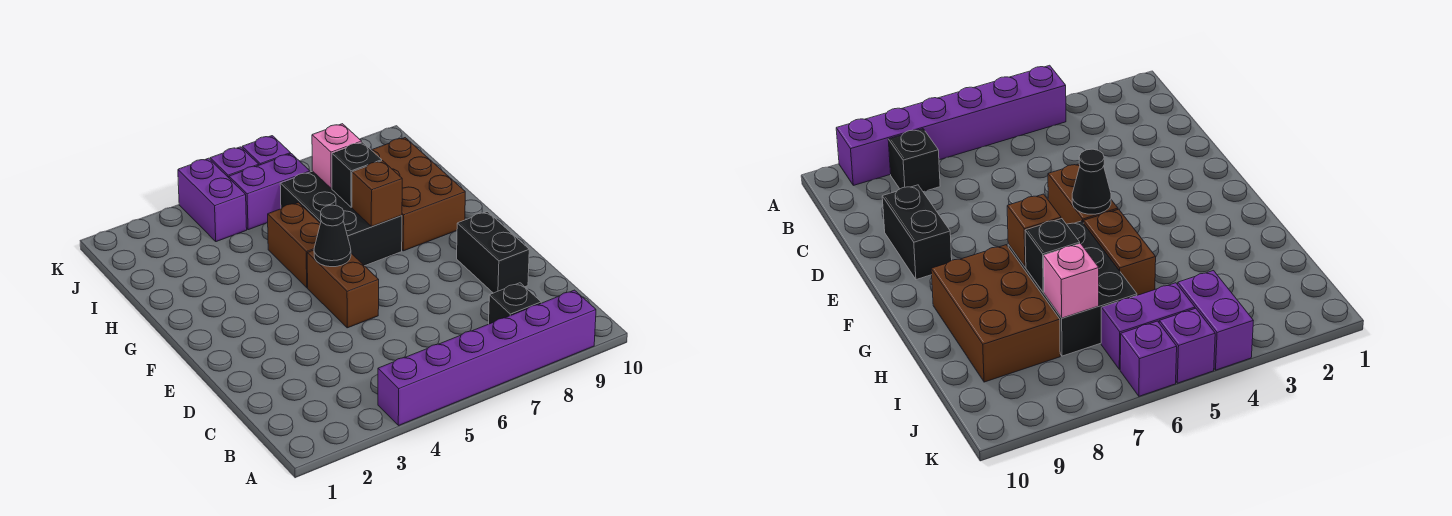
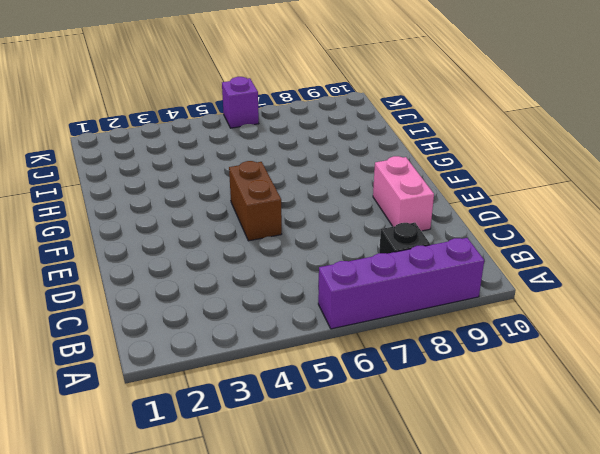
purple 1x4 brick [318,238,484,329] -> purple 1x6 brick [378,290,596,426]
pink 1x2 brick [373,156,434,231] -> black 1x2 brick [457,212,529,293]
none -> brown 1x2 brick [268,202,320,288]
none -> black 2x3 brick [280,171,402,266]
none -> brown 2x3 brick [372,138,465,251]

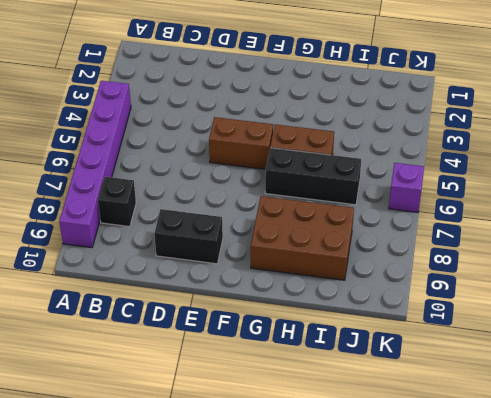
black 1x3 brick [265,148,361,205] -> black 2x3 brick [280,171,402,266]
none -> purple 1x2 brick [178,158,247,242]
none -> purple 1x2 brick [229,154,310,230]
none -> purple 1x1 brick [210,147,259,178]

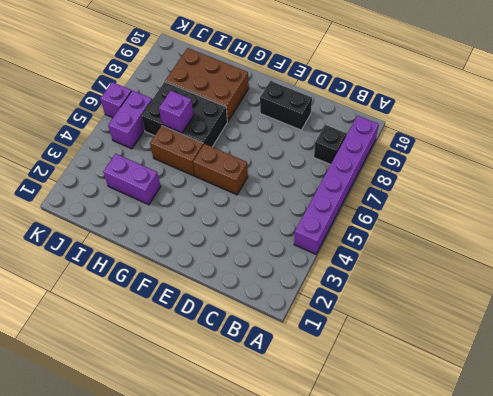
purple 1x2 brick [103,154,161,205] -> purple 1x2 brick moved to [178,158,247,242]
purple 1x1 brick [159,91,193,133] -> purple 1x1 brick moved to [210,147,259,178]
none -> black 1x1 cone [314,205,351,267]
none -> brown 1x1 brick [352,161,402,227]
none -> black 1x1 brick [332,142,382,207]

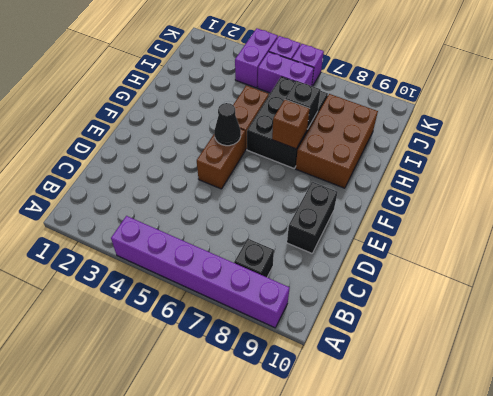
none -> pink 1x1 brick [312,124,362,188]

